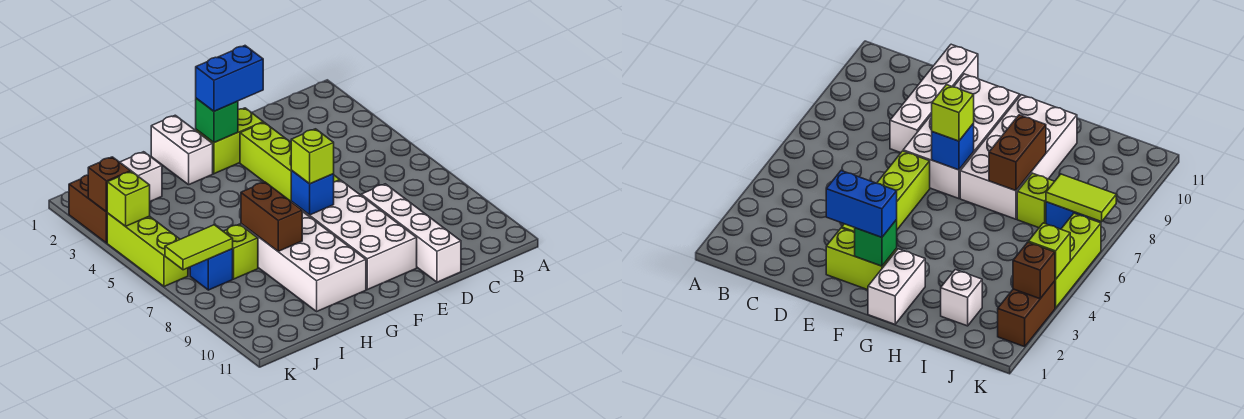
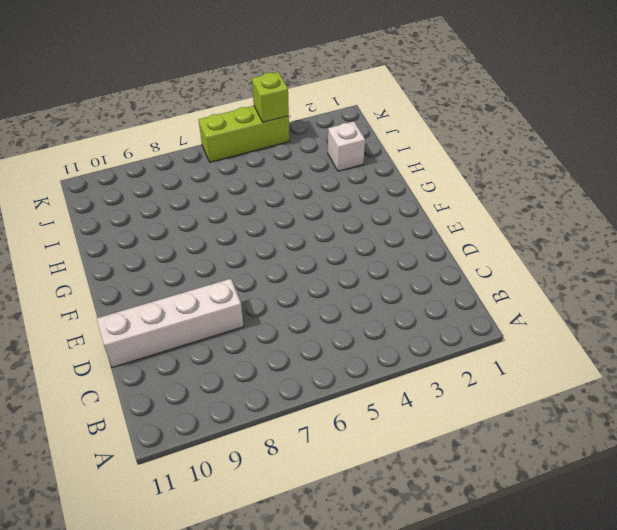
none -> lime 1x2 brick [196,108,263,174]
none -> lime 1x4 brick [240,122,340,202]
none -> white 2x4 brick [292,180,417,290]

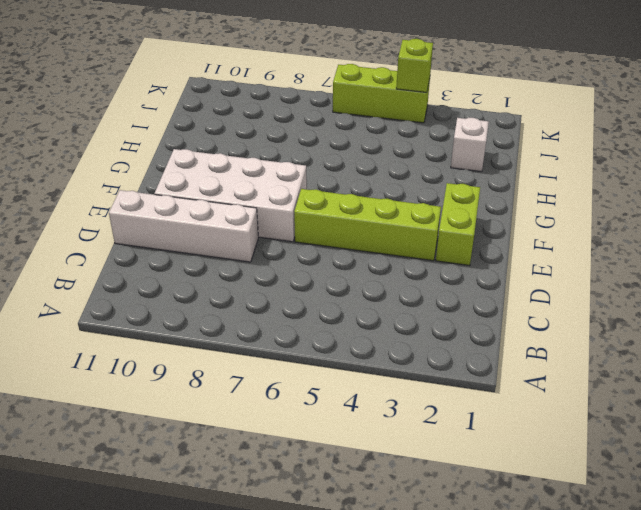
none -> white 1x2 brick [151,115,213,185]
none -> white 2x4 brick [241,211,366,311]
none -> lime 1x1 brick [223,224,258,279]

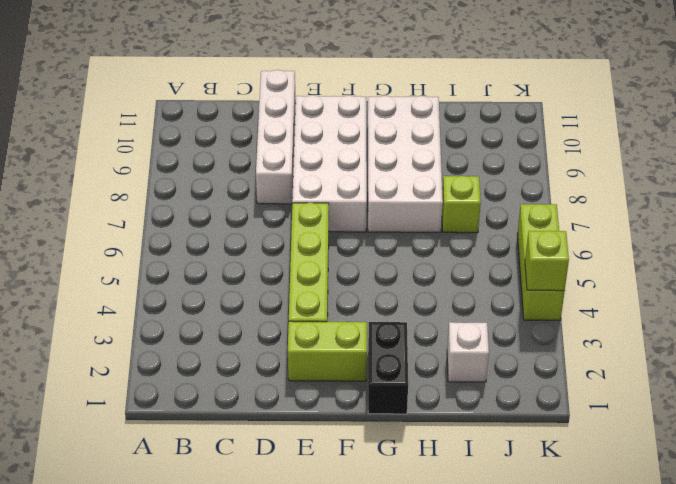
black 1x2 brick [368,322,408,414] -> white 1x2 brick [151,115,213,185]
none -> blue 1x1 brick [190,249,233,290]
none -> brown 1x2 brick [69,175,107,243]
none -> green 1x1 brick [196,98,238,143]

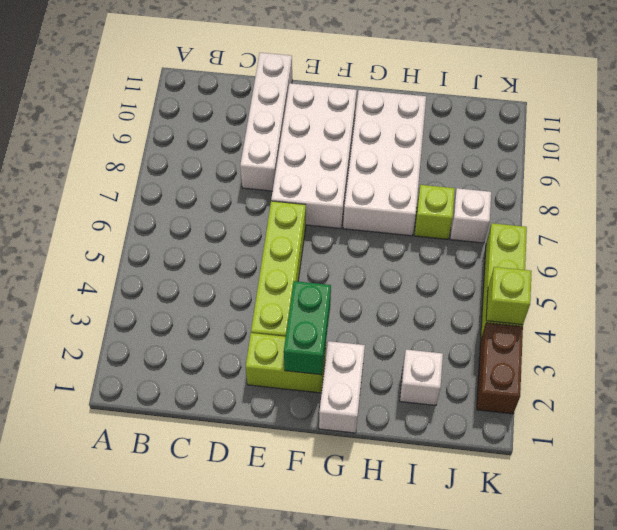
green 1x2 brick [284,281,331,375] -> green 1x1 brick [196,98,238,143]
white 1x1 brick [450,188,491,243] -> blue 1x1 brick [190,249,233,290]
none -> blue 1x1 brick [291,171,334,215]
none -> brown 1x2 brick [241,182,302,251]
none -> lime 1x2 tile [165,225,233,270]

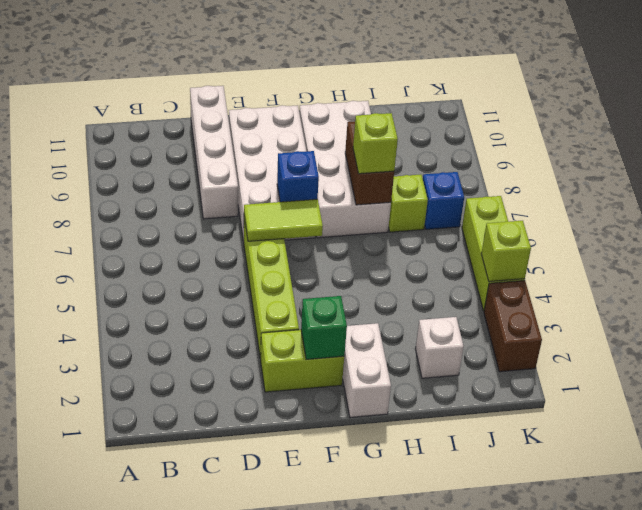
lime 1x2 tile [244,199,323,241] -> lime 1x2 tile moved to [165,225,233,270]
lime 1x1 brick [353,113,398,174] -> lime 1x1 brick moved to [291,129,334,184]
none -> brown 1x1 brick [88,157,131,212]
none -> blue 1x2 brick [196,46,263,111]

